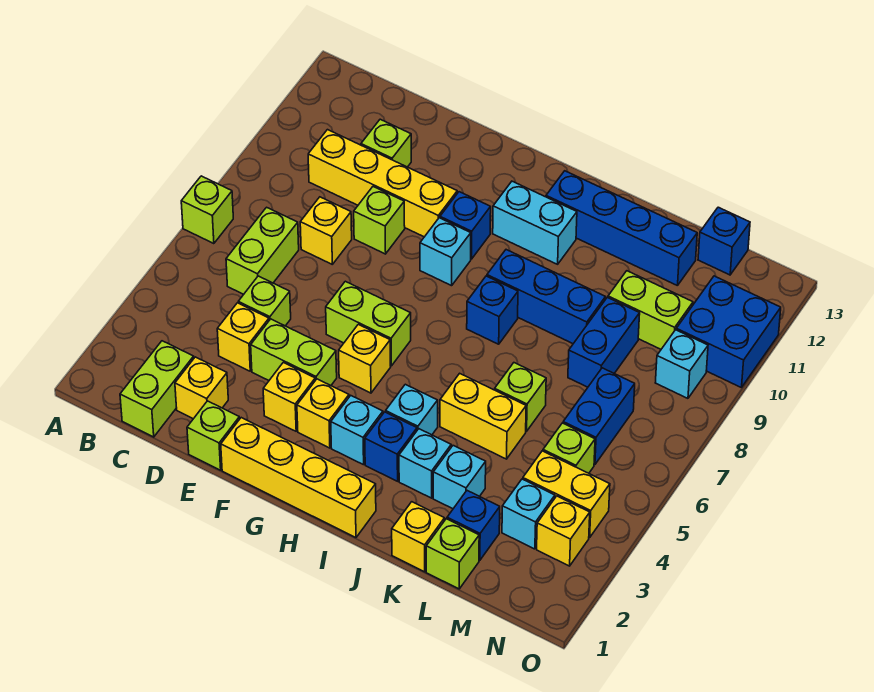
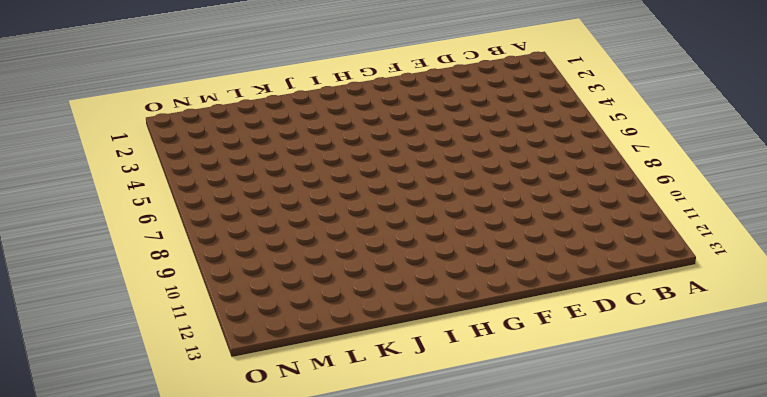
none -> lime 1x1 brick [181,176,233,244]
none -> lime 1x2 brick [120,341,194,437]
none -> lime 1x2 brick [226,207,299,294]
none -> yellow 1x4 brick [308,130,457,237]

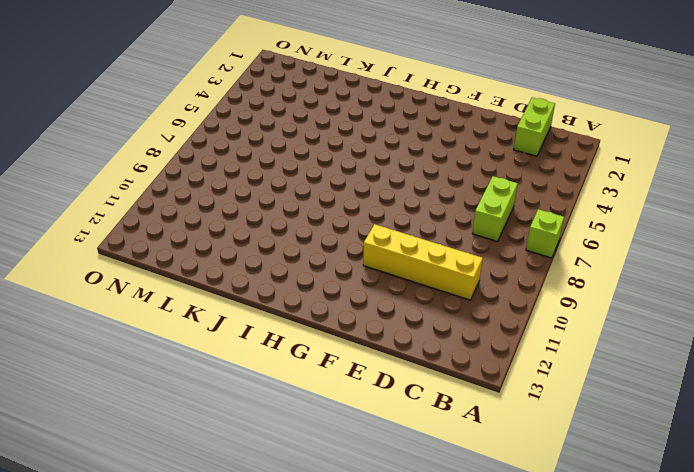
none -> yellow 1x1 brick [175,357,228,419]
none -> yellow 1x1 brick [217,303,269,371]
none -> lime 1x1 brick [238,276,291,326]
none -> yellow 1x1 brick [300,197,352,264]

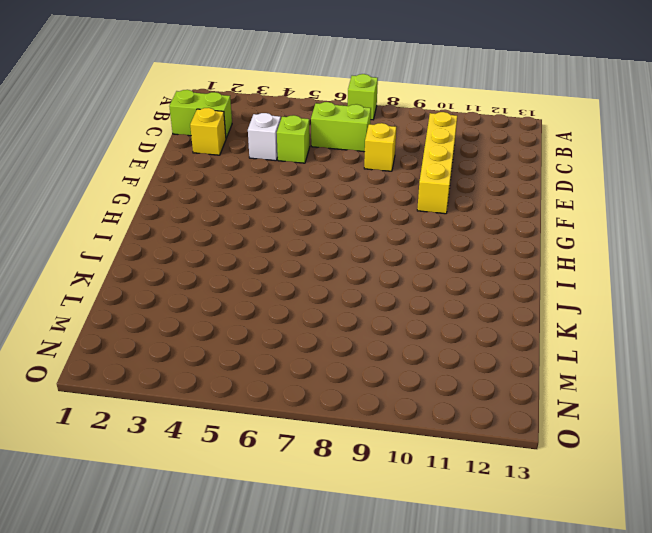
white 1x1 brick [248,113,281,161] -> yellow 1x1 brick [217,303,269,371]
none -> lime 1x1 brick [361,119,411,167]
none -> lime 1x1 brick [187,401,240,470]
none -> lime 1x2 brick [251,319,337,385]
none -> lime 1x1 brick [354,187,405,254]

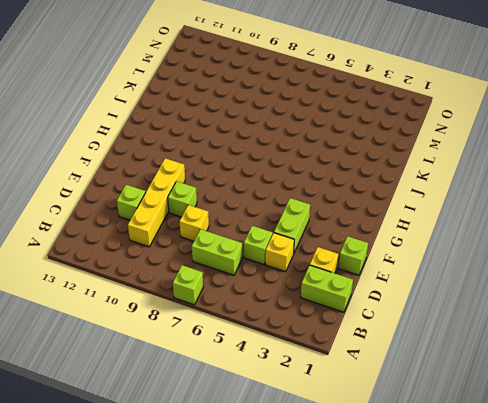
none -> yellow 1x4 brick [221,418,376,538]
none -> yellow 1x1 brick [263,363,315,431]
none -> lime 1x2 brick [326,281,411,366]
none -> yellow 1x1 brick [297,379,349,448]

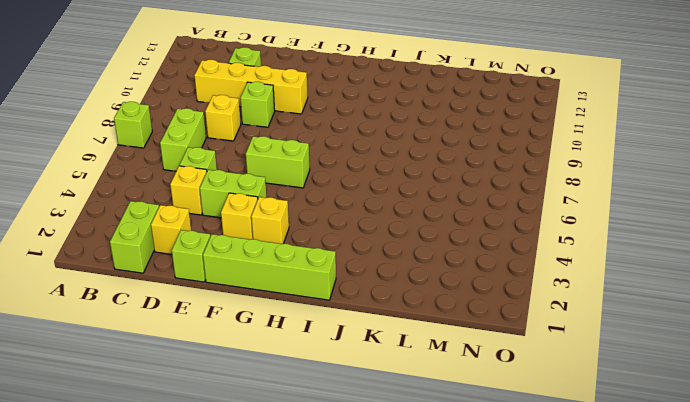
lime 1x4 brick [203,234,336,300] -> yellow 1x4 brick [221,418,376,538]
none -> yellow 1x1 brick [339,324,391,393]
none -> cyan 1x1 brick [420,218,471,286]
none -> blue 1x1 brick [440,192,491,259]
none -> cyan 1x1 brick [331,396,383,465]

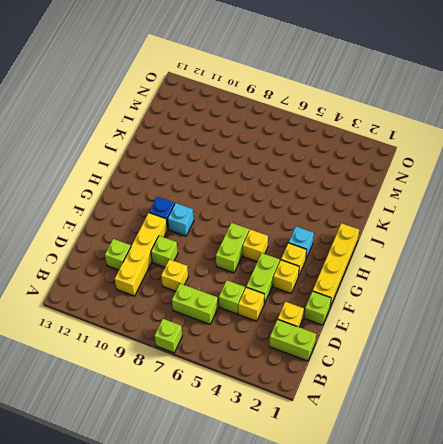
none -> cyan 1x2 brick [493,181,577,264]
none -> blue 1x1 brick [365,412,417,481]
none -> cyan 1x1 brick [386,384,438,435]
none -> blue 1x1 brick [467,276,518,344]

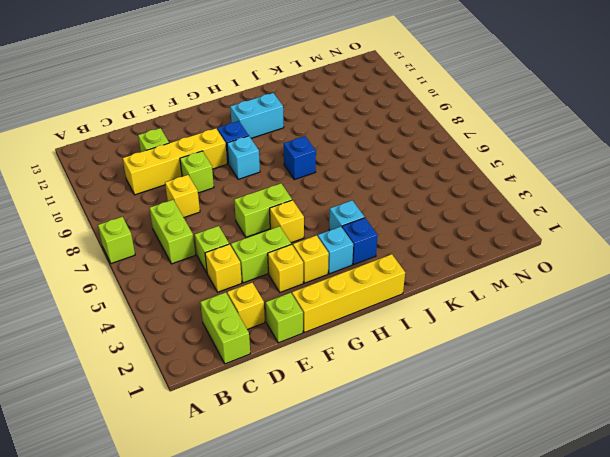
none -> blue 1x3 brick [487,250,606,344]
none -> blue 1x4 brick [546,171,697,286]
none -> cyan 1x1 brick [399,429,451,498]
none -> yellow 1x2 brick [440,373,526,459]

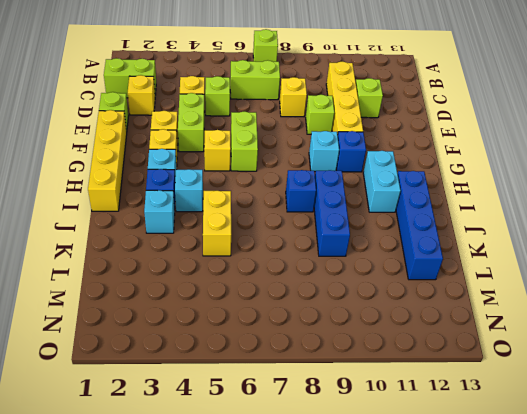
none -> yellow 1x1 brick [392,502,445,572]
none -> cyan 1x1 brick [433,446,486,509]
none -> lime 1x1 brick [495,363,546,431]
none -> lime 1x1 brick [426,519,479,589]

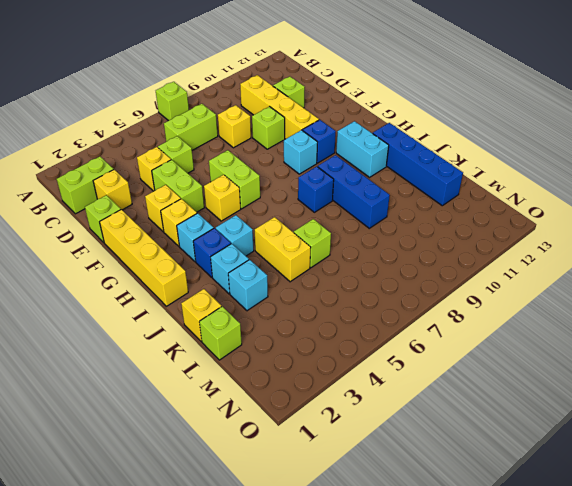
none -> blue 1x1 brick [447,491,500,560]
none -> blue 1x2 brick [568,297,640,387]
none -> lime 1x2 brick [608,271,693,349]
none -> cyan 1x1 brick [502,479,555,549]

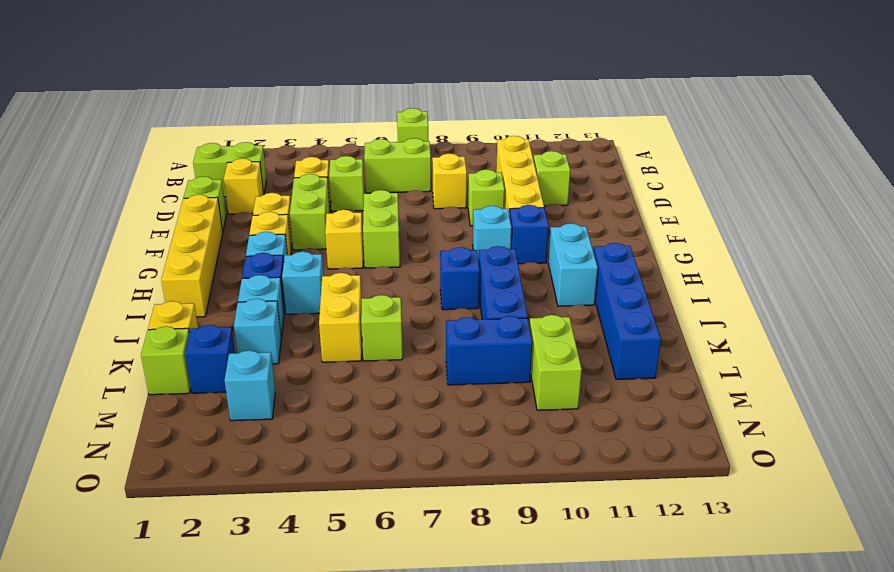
none -> yellow 1x2 brick [523,451,610,538]
none -> lime 1x1 brick [543,423,595,473]
none -> blue 1x2 brick [563,368,635,465]
none -> blue 1x1 brick [698,207,750,275]

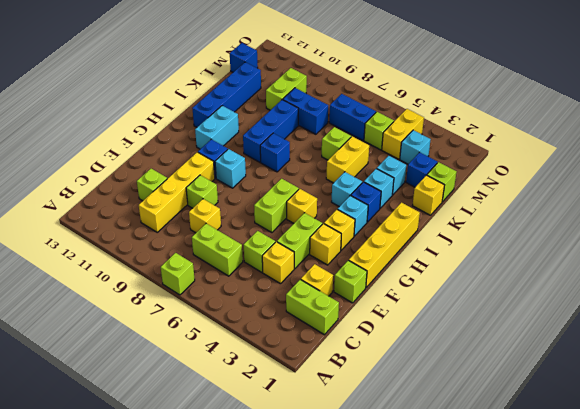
none -> yellow 1x1 brick [537,496,590,566]
none -> cyan 1x1 brick [655,330,708,398]
none -> blue 2x2 brick [676,276,781,388]

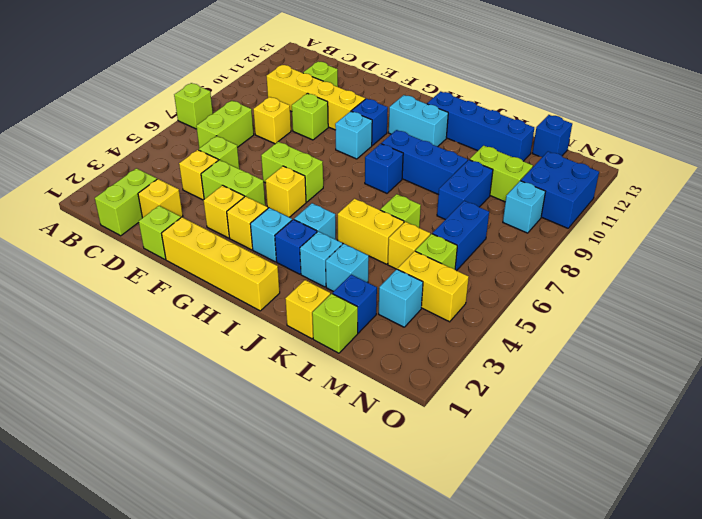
yellow 1x1 brick [388,222,430,269] -> yellow 1x1 brick moved to [537,496,590,566]

